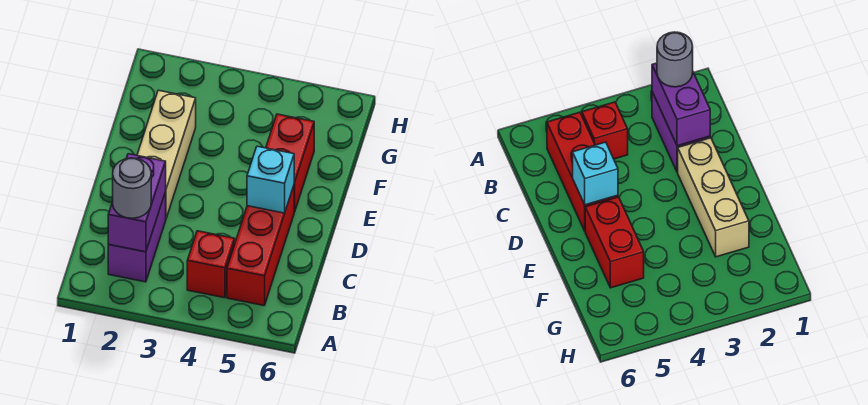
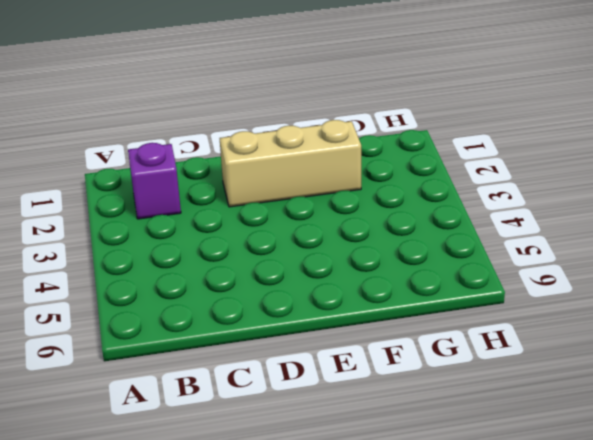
purple 1x1 brick [128,143,181,219] -> purple 1x2 brick [108,192,166,282]
none -> red 1x1 brick [187,231,235,298]
none -> red 1x3 brick [227,186,294,306]

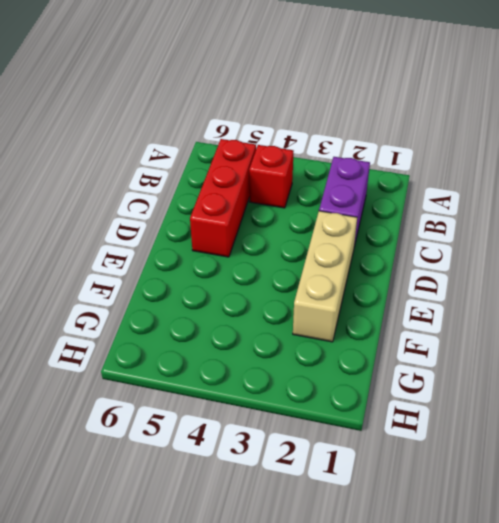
none -> red 1x2 brick [266,114,314,212]
none -> purple 1x2 brick [108,154,166,252]

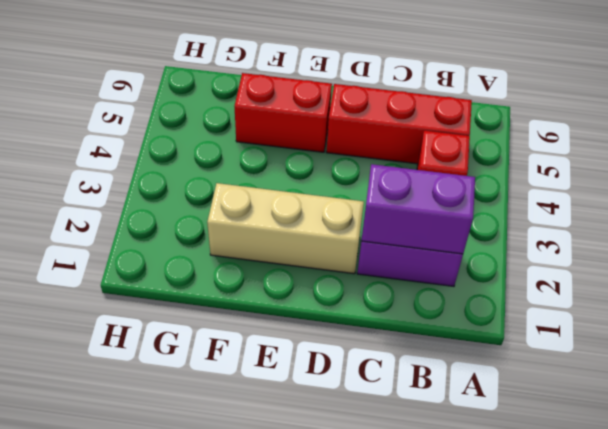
none -> cyan 1x1 brick [247,146,294,213]
none -> grey 1x1 round brick [113,158,151,218]

